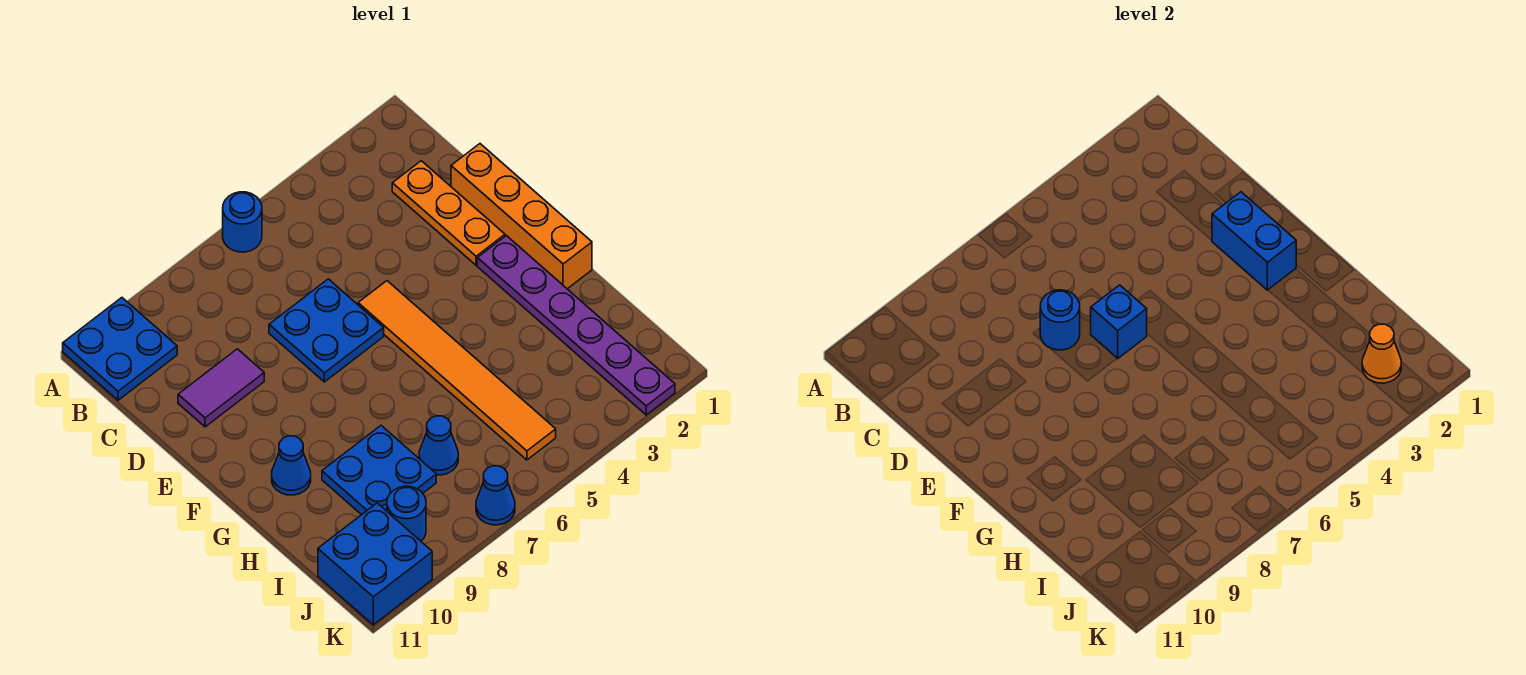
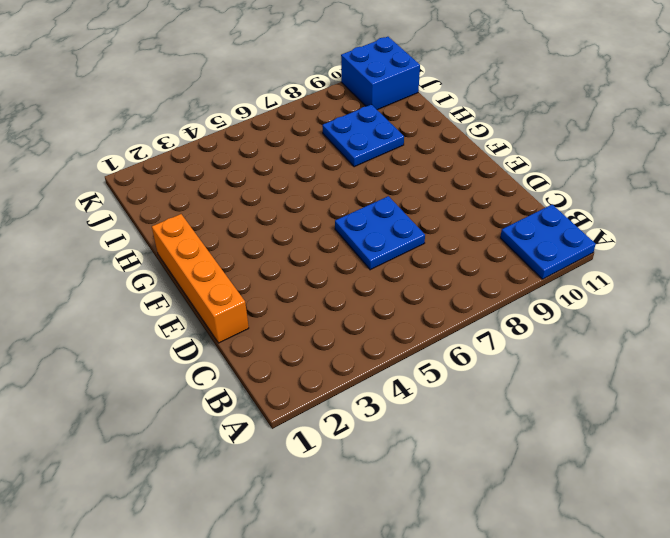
none -> blue 1x1 round brick [223,192,262,252]
none -> orange 1x3 plate [392,161,505,265]
none -> purple 1x2 tile [178,349,264,427]

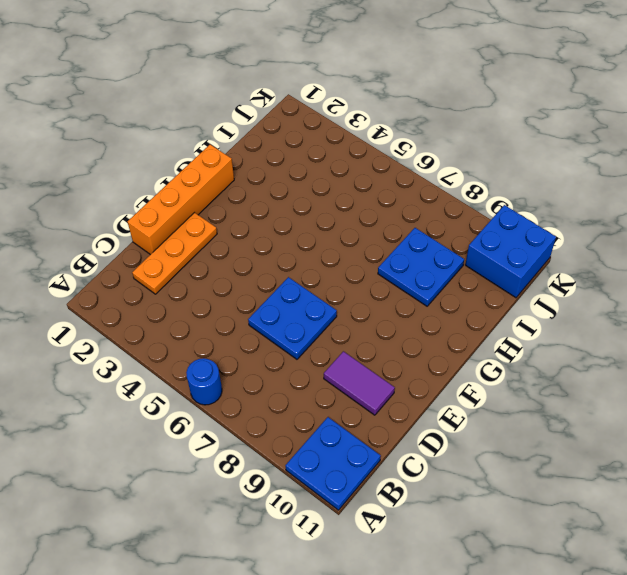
none -> orange 1x6 tile [358,281,556,460]
none -> purple 1x6 plate [477,236,675,415]
none -> blue 1x1 cone [272,436,311,495]

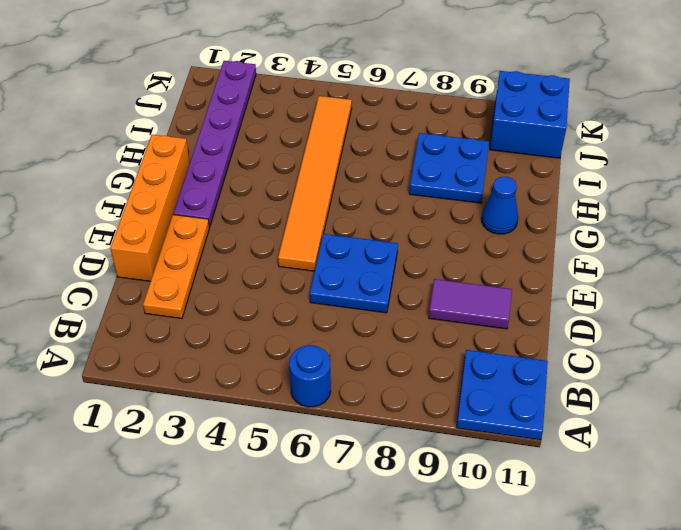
none -> blue 1x1 cone [419,416,458,475]
none -> blue 1x1 round brick [387,486,426,541]
none -> blue 1x1 cone [476,466,515,525]

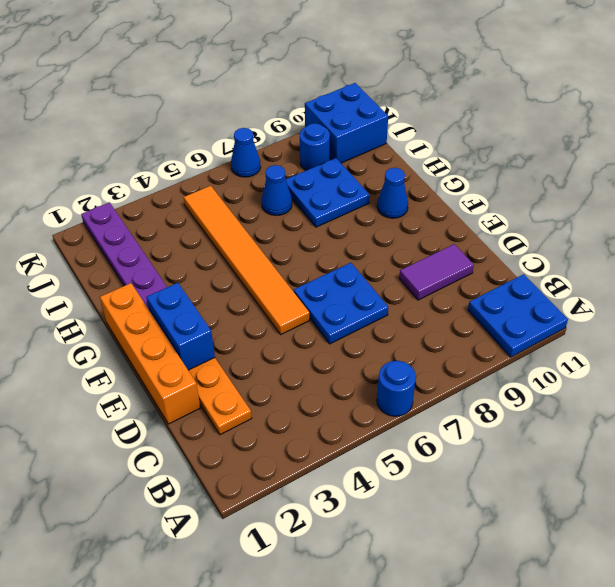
none -> blue 1x1 round brick [1040,290,1080,350]
none -> blue 1x1 brick [1091,285,1147,358]
none -> orange 1x1 cone [1362,324,1401,383]

